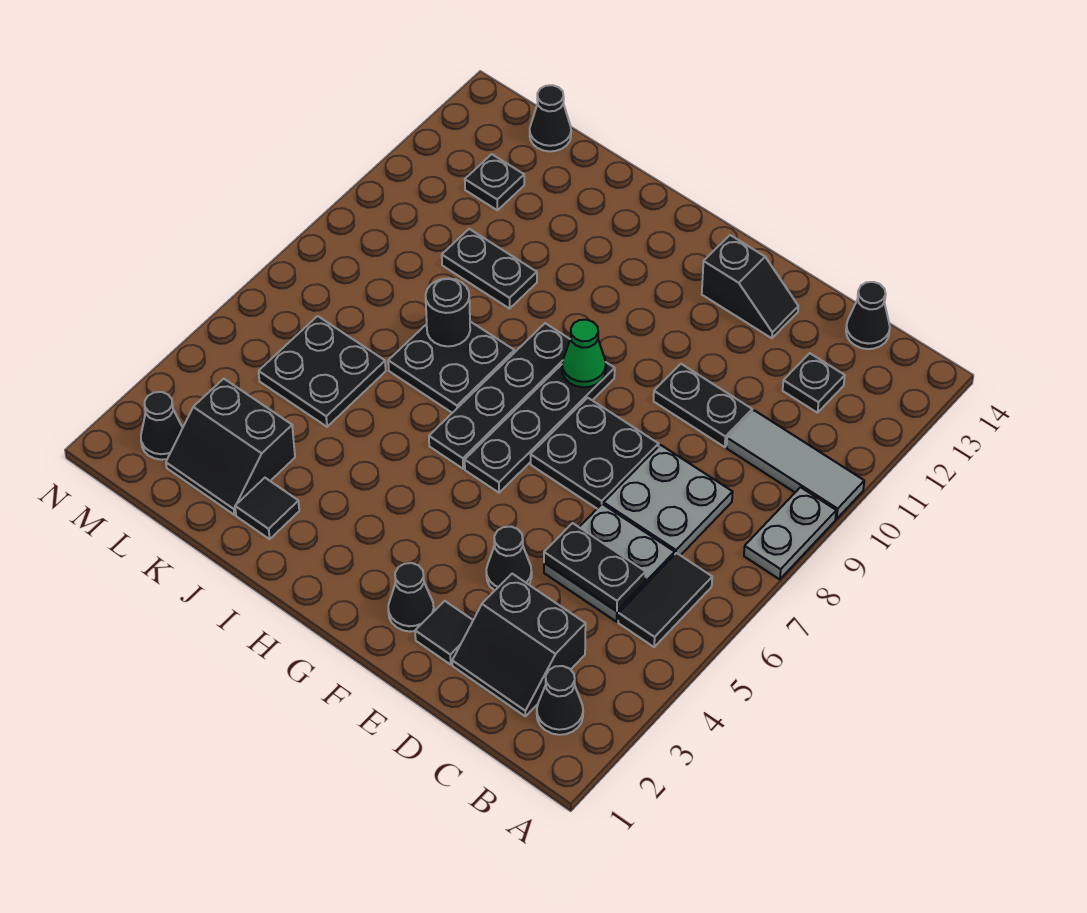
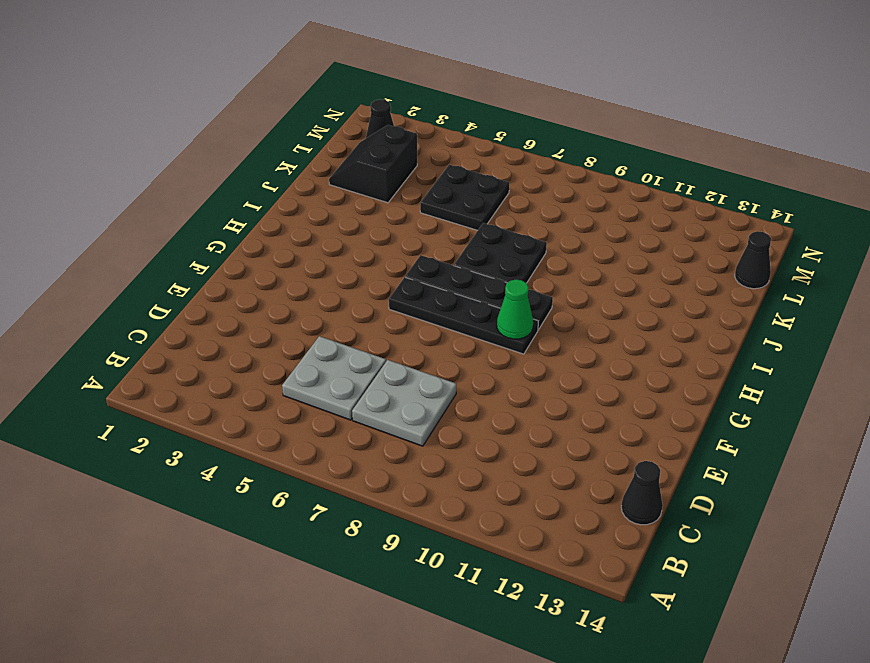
none -> grey 1x2 plate [744,487,836,580]
none -> grey 1x3 tile [727,410,864,519]
none -> black 1x1 cone [537,666,583,735]

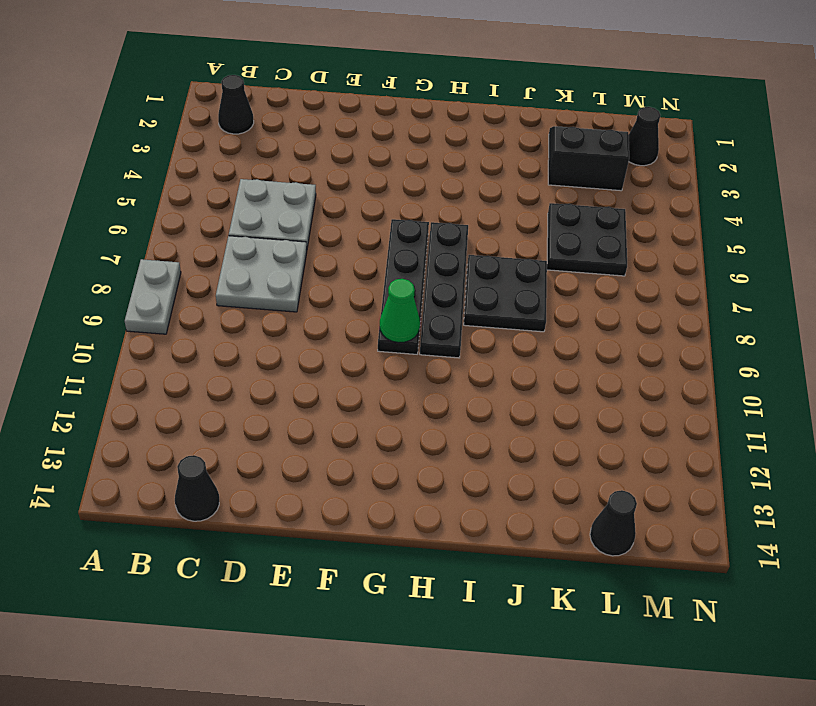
none -> grey 1x3 tile [727,410,864,519]
none -> black 1x2 tile [618,553,712,647]
none -> black 2x2 slope [452,574,586,716]

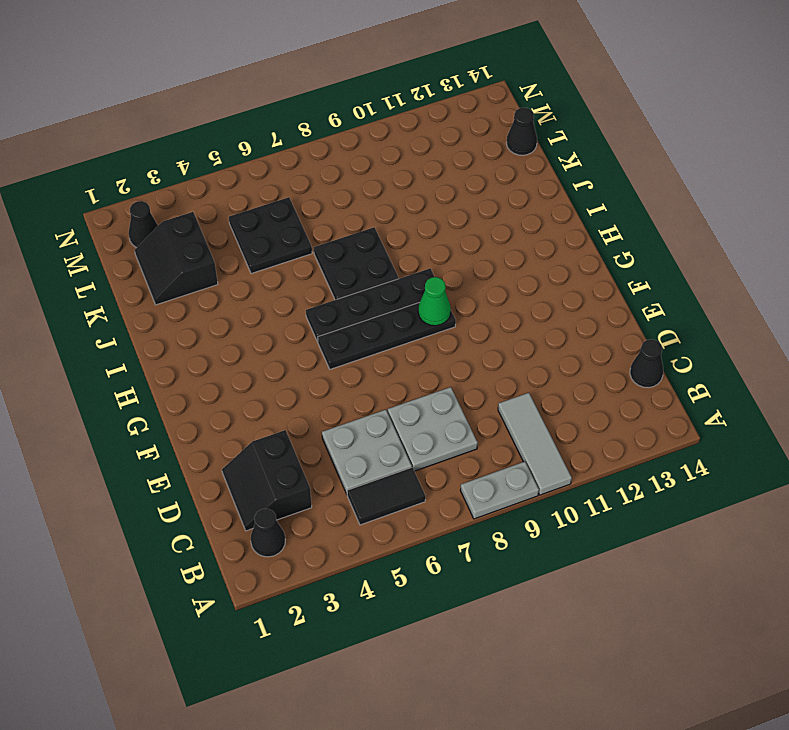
none -> black 1x1 plate [783,353,845,413]
none -> black 1x2 plate [654,364,752,447]
none -> black 1x1 tile [415,601,473,665]

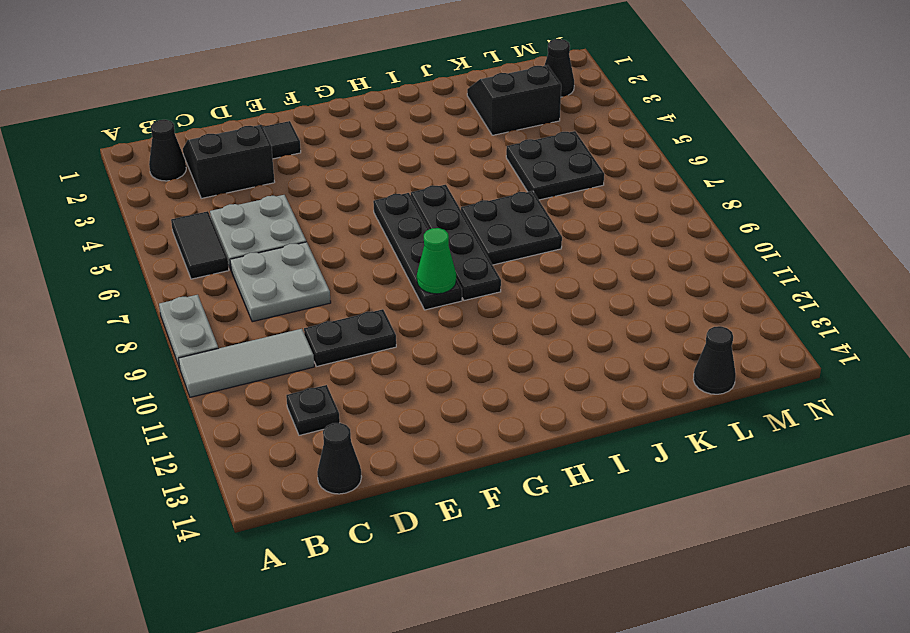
none -> black 1x1 cone [486,527,532,591]
none -> black 2x2 plate [530,398,659,508]
none -> black 1x2 slope [702,235,798,338]

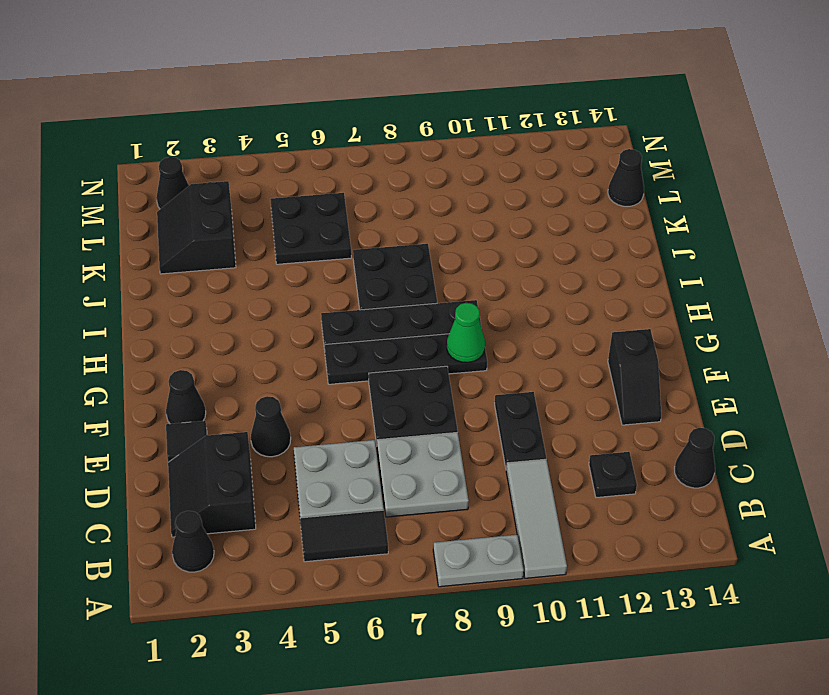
none -> black 1x1 tile [235,478,299,539]
none -> black 1x2 plate [442,229,537,309]
none -> black 1x1 plate [465,154,524,210]

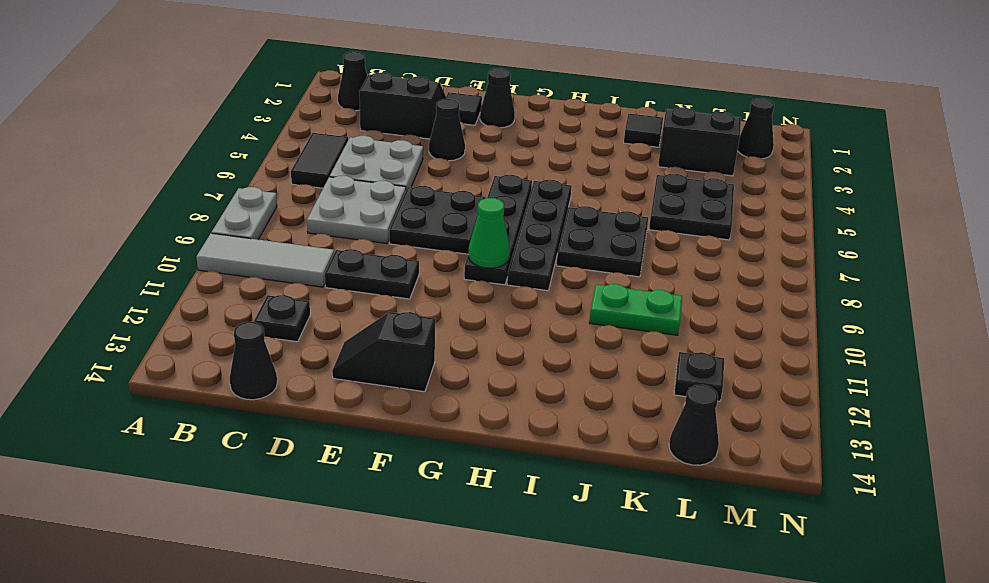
green 1x2 plate [589,284,682,335] -> black 1x2 plate [442,229,537,309]
none -> black 1x2 plate [544,523,646,611]
none -> black 1x1 round brick [426,278,470,346]

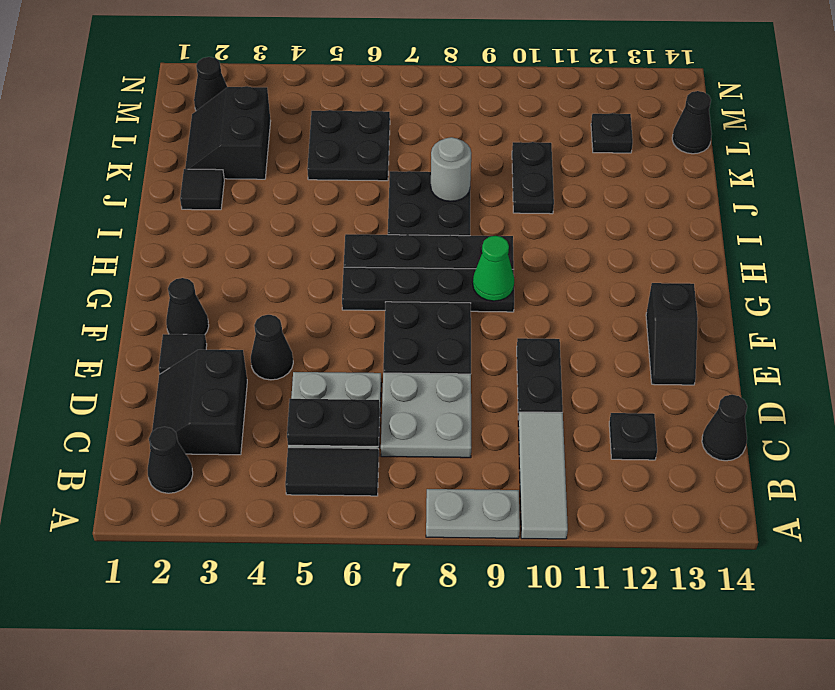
black 1x2 plate [287,399,380,446] -> black 1x2 plate turned to [544,523,646,611]
grey 1x1 round brick [431,137,471,201] -> black 1x1 round brick [426,278,470,346]

